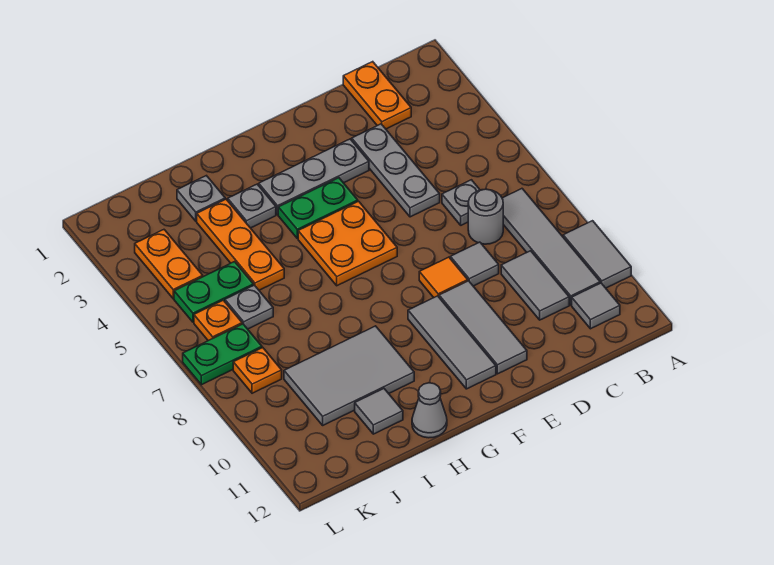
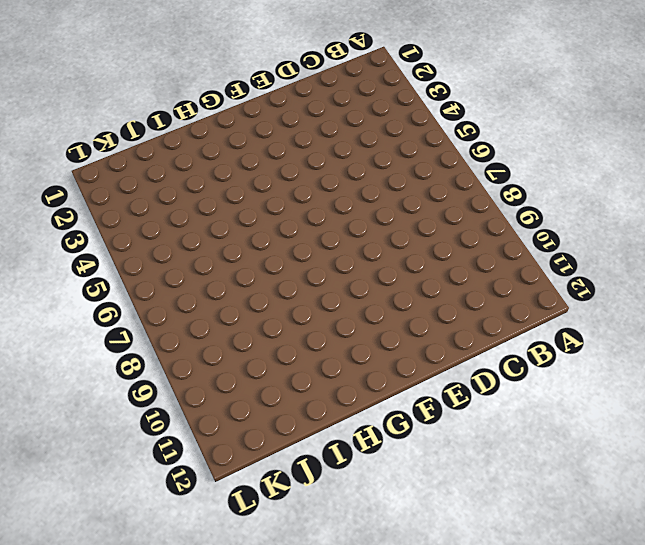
none -> grey 1x2 tile [563,221,631,288]
none -> grey 1x4 tile [502,189,600,305]
none -> grey 1x1 tile [572,283,620,329]

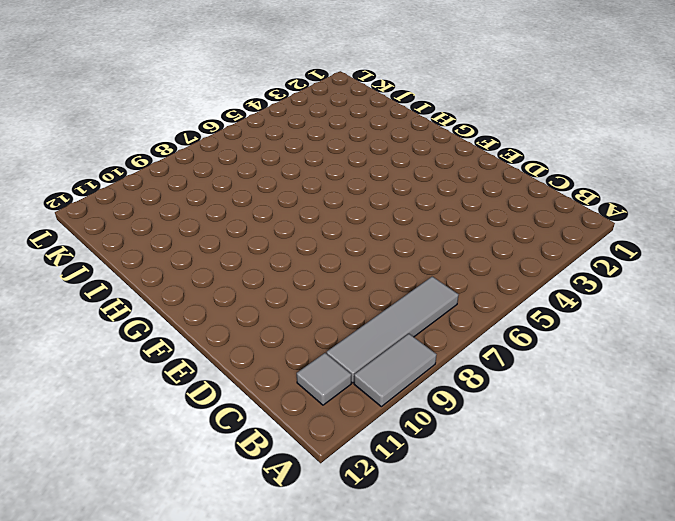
none -> orange 1x2 plate [343,62,411,129]
none -> grey 1x1 plate [442,180,480,225]
none -> grey 1x1 round brick [468,189,503,244]

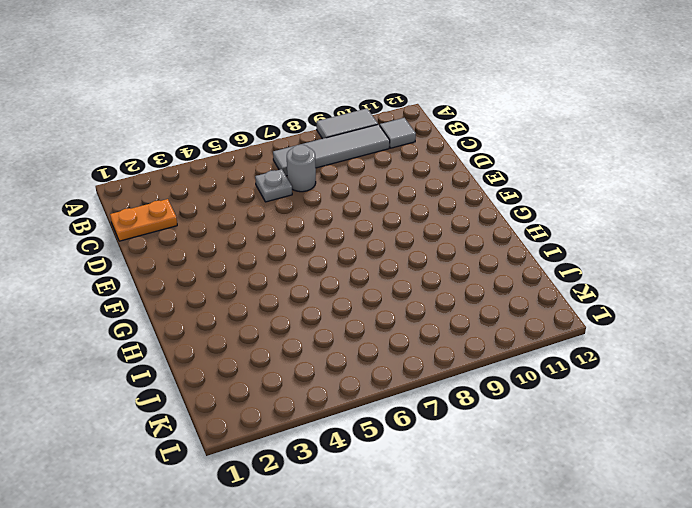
none -> grey 1x2 tile [501,251,569,320]
none -> grey 1x3 plate [352,124,440,217]
none -> grey 1x1 tile [450,242,499,286]

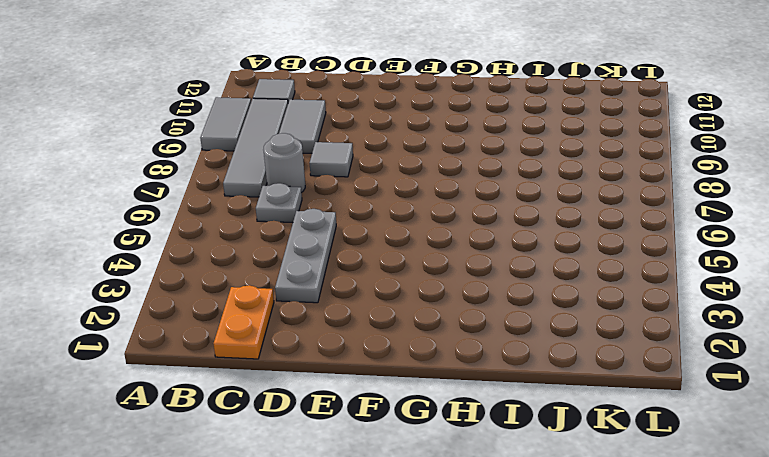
none -> grey 1x3 plate [259,139,369,215]
none -> orange 1x1 tile [419,257,468,298]
none -> grey 1x3 tile [439,281,527,374]

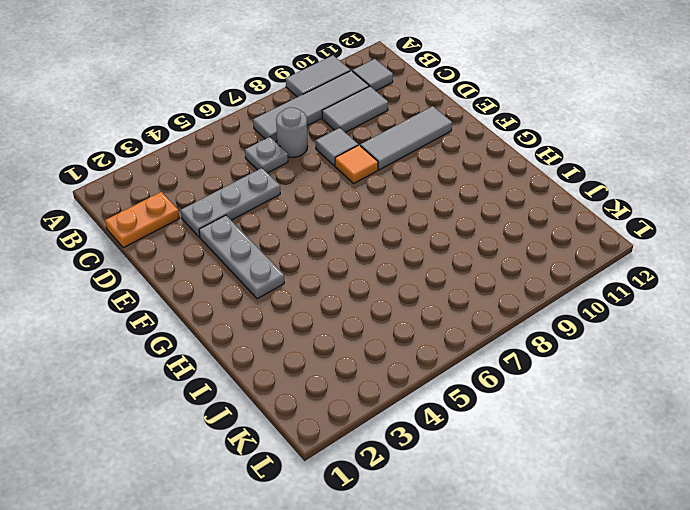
none -> green 1x2 plate [278,178,358,238]
none -> orange 2x2 plate [298,201,397,286]
none -> grey 1x3 tile [408,296,496,389]

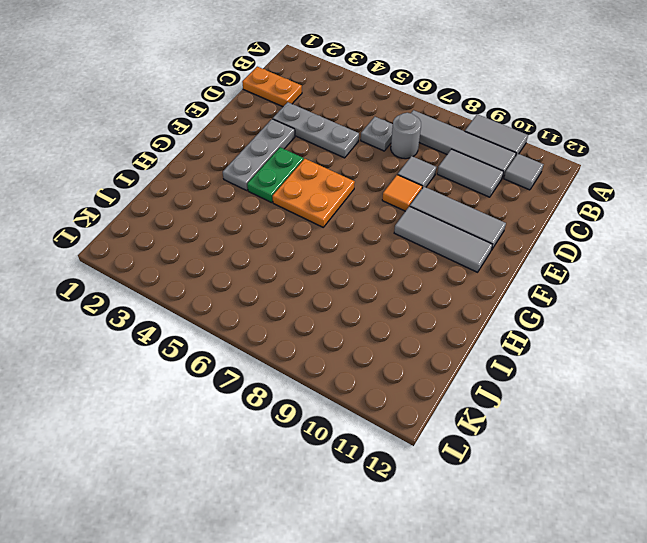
none -> grey 1x1 plate [228,184,276,228]
none -> grey 2x3 tile [284,326,414,425]
none -> grey 1x1 cone [412,383,447,438]

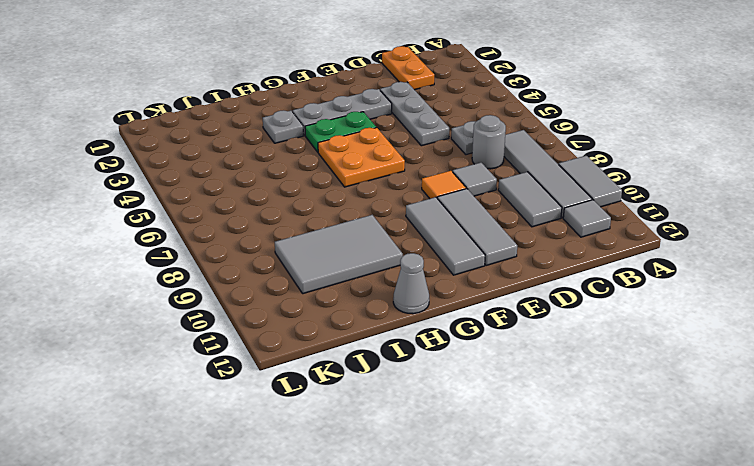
none -> grey 1x1 plate [177,176,225,221]
none -> orange 1x3 plate [197,199,284,290]
none -> grey 1x1 tile [355,389,403,434]

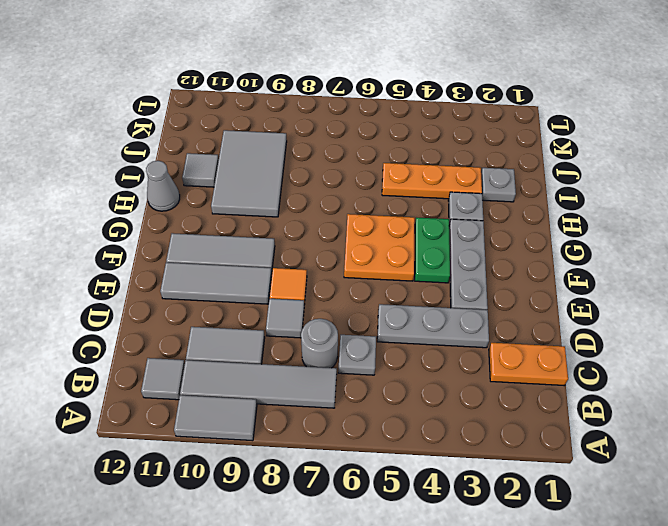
none -> green 1x2 plate [174,262,253,322]
none -> grey 1x1 plate [225,285,273,329]
none -> orange 1x2 plate [135,230,203,299]

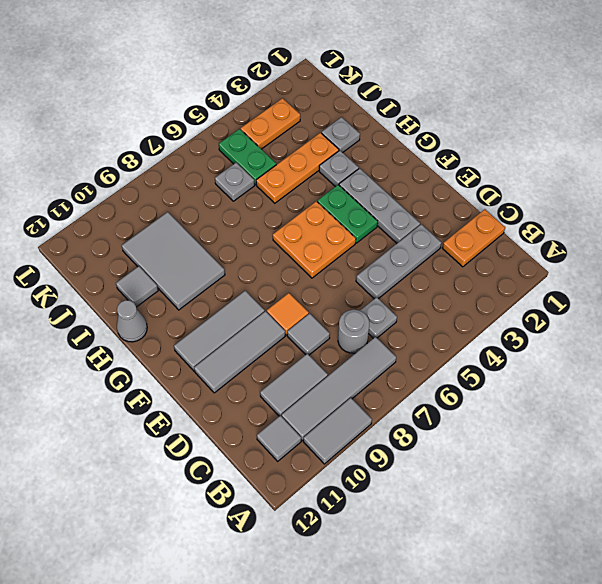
none -> orange 1x1 plate [194,300,242,341]
none -> green 1x2 plate [183,324,262,385]
none -> orange 1x1 plate [233,348,282,393]

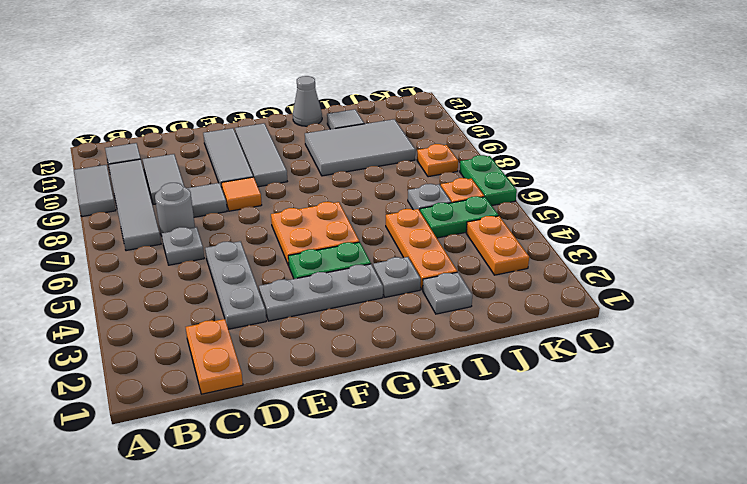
green 1x2 plate [460,155,517,206] -> green 1x2 plate turned to [183,324,262,385]

